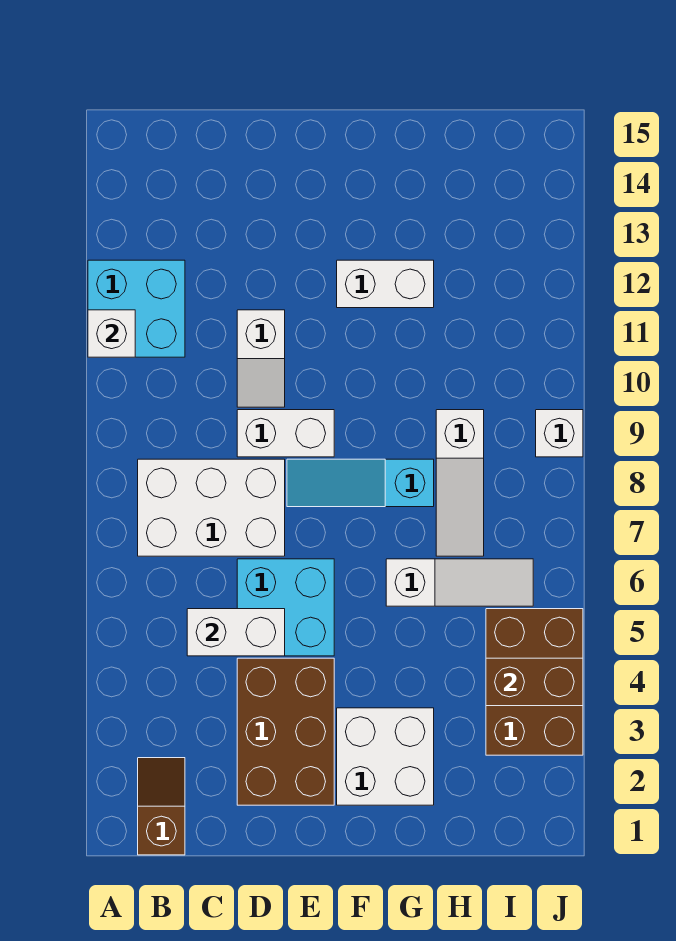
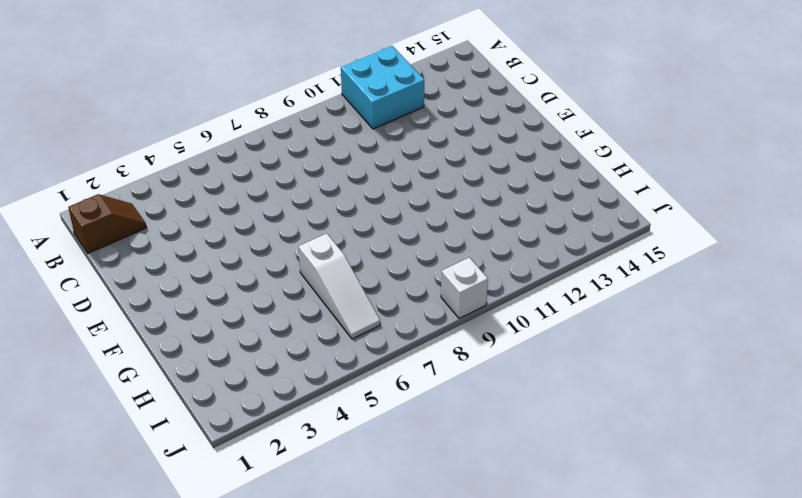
none -> white 2x3 brick [138,459,285,556]
none -> brown 2x3 brick [237,658,334,805]
none -> cyan 2x2 brick [237,559,334,656]

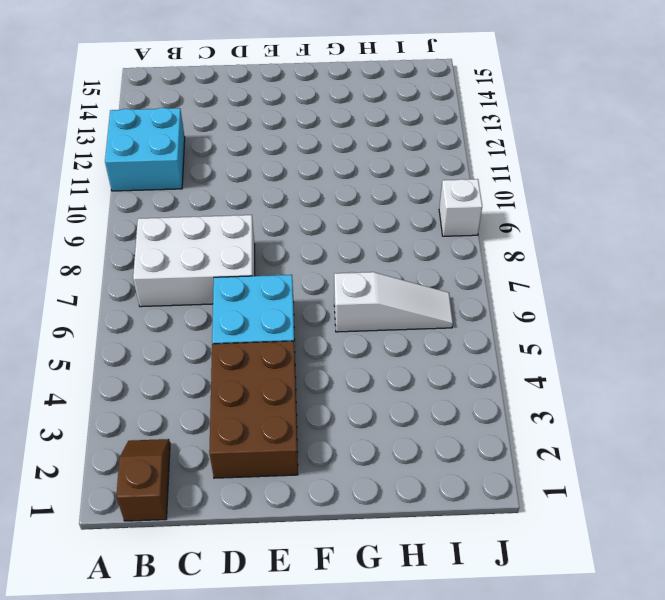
none -> white 1x2 brick [237,410,334,457]
none -> white 1x2 slope [237,310,285,407]
none -> cyan 1x3 slope [287,459,434,507]

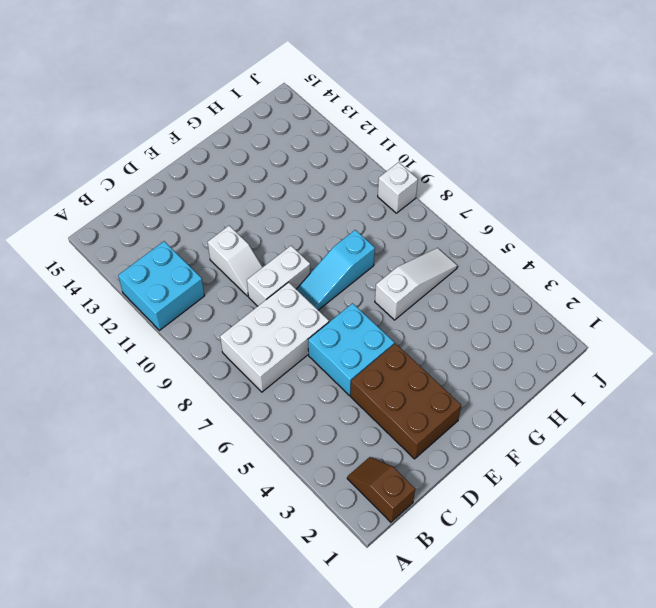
none -> white 2x2 brick [337,708,434,805]
none -> white 1x2 brick [337,260,434,308]
none -> white 1x3 slope [436,410,484,556]

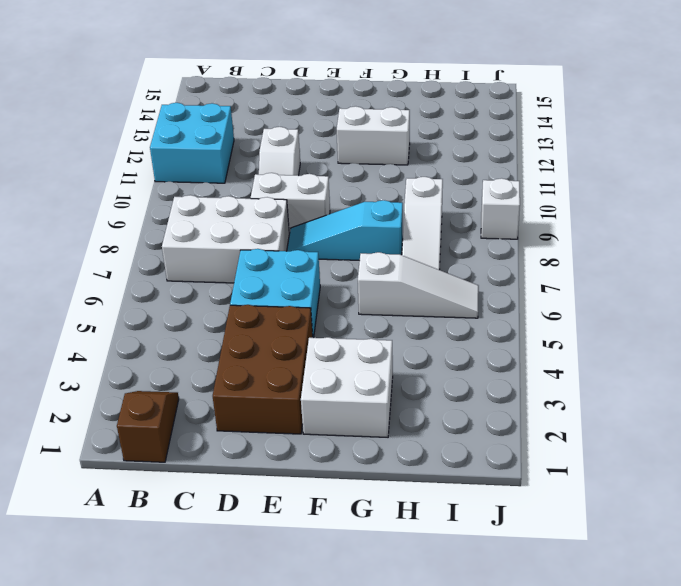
none -> brown 2x3 brick [486,609,583,755]
none -> white 1x1 brick [88,310,135,357]
none -> white 1x2 brick [187,609,285,656]

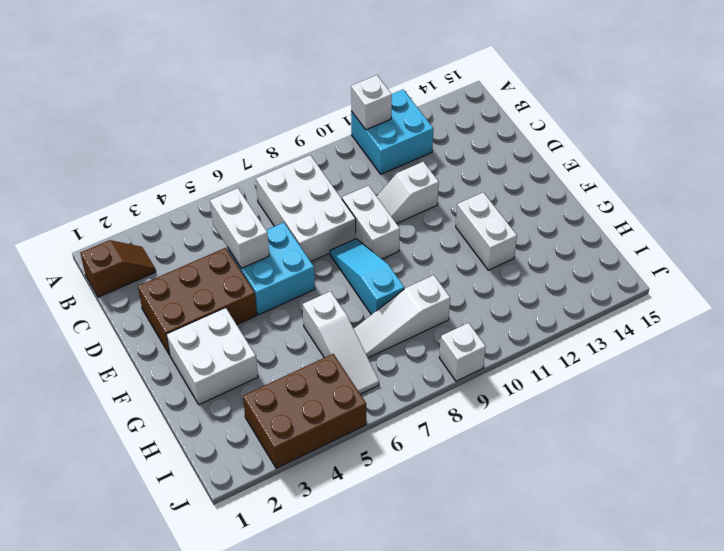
none -> brown 1x2 brick [486,658,583,706]

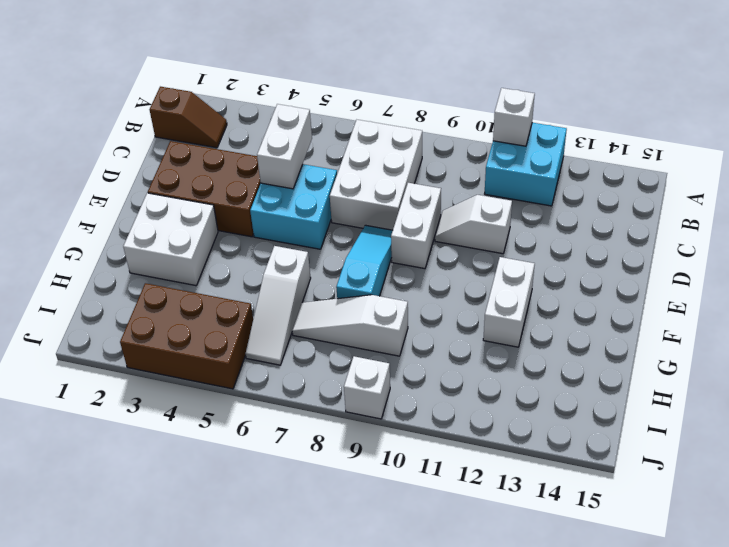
none -> brown 1x2 brick [486,658,583,706]

